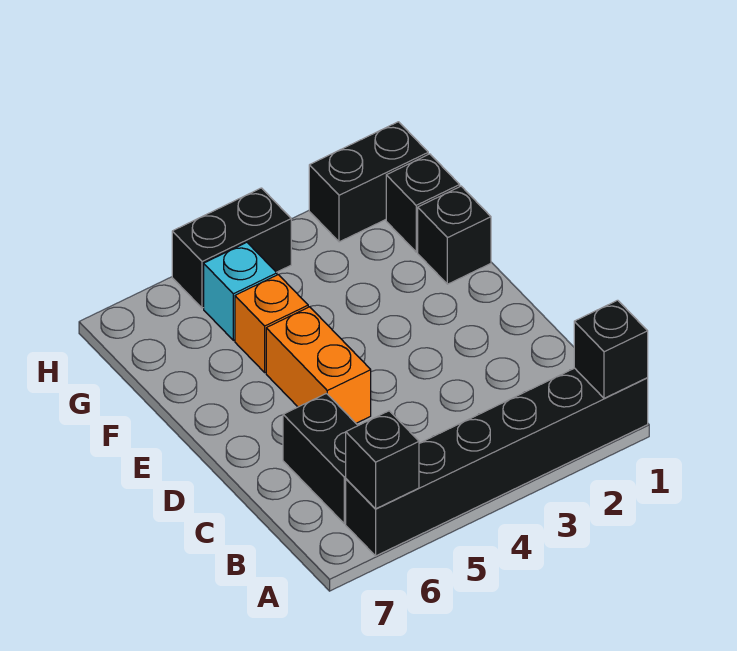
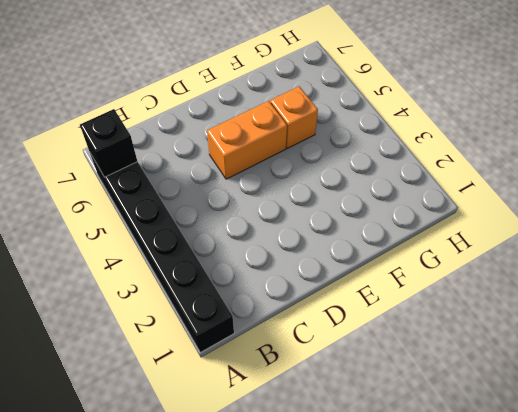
none -> black 1x2 brick [283,393,358,524]
none -> black 1x1 brick [418,186,491,284]

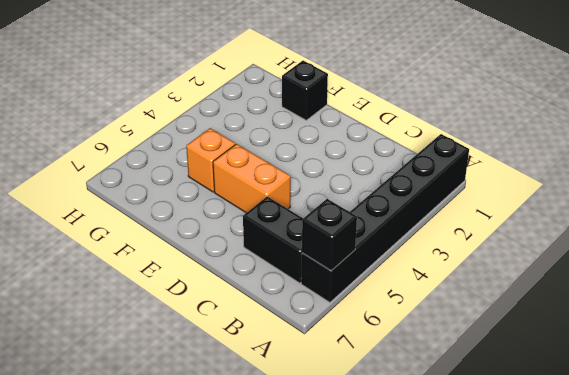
none -> black 1x1 brick [386,154,460,252]
none -> cyan 1x1 brick [204,242,277,340]

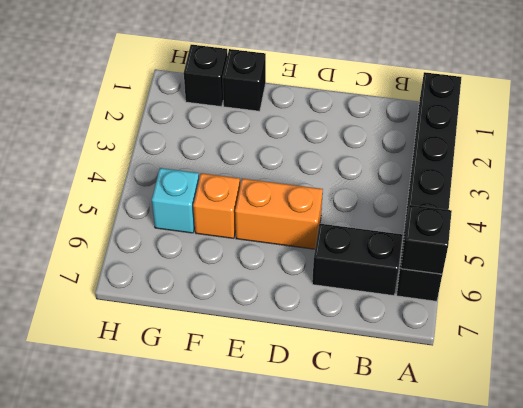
none -> black 1x2 brick [309,122,428,242]
none -> black 1x2 brick [172,188,291,308]

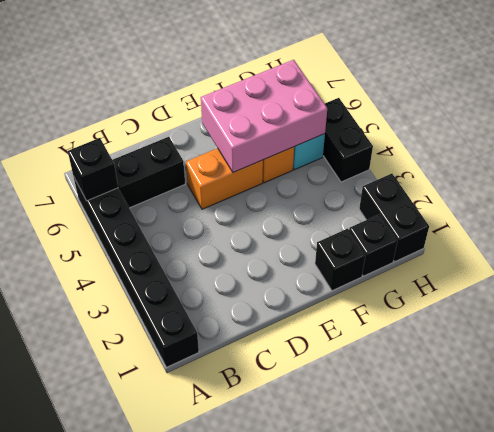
pink 2x3 brick [201,60,327,172] -> none
none -> black 1x1 brick [574,300,648,399]

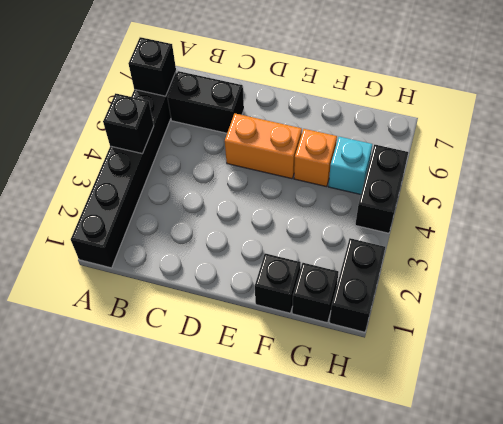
black 1x1 brick [103,93,154,154] -> black 1x1 brick moved to [574,300,648,399]

